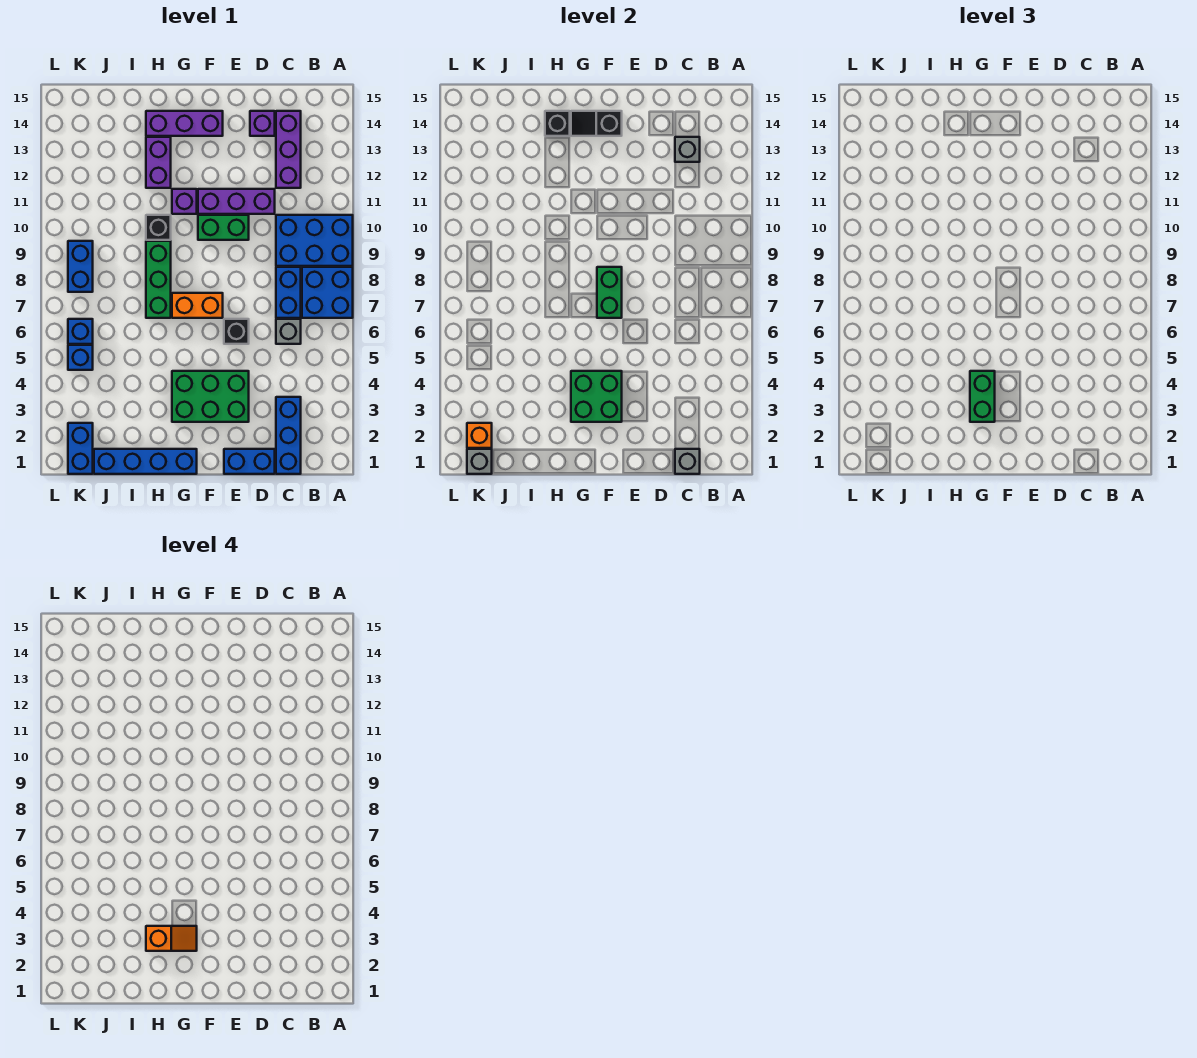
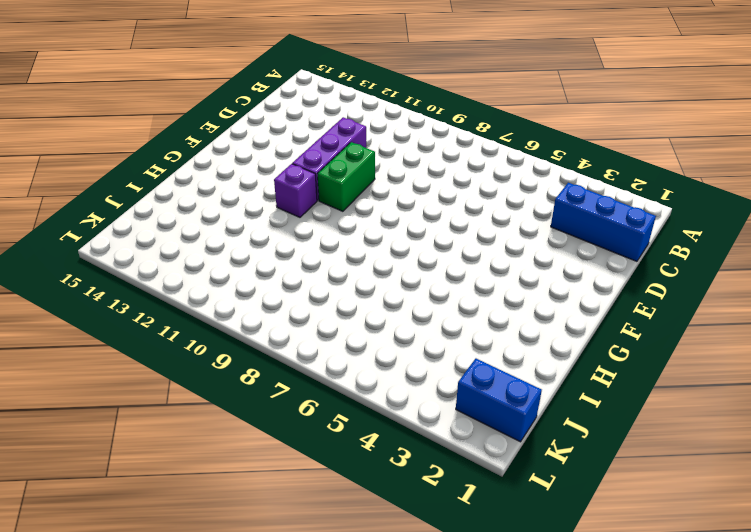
none -> blue 2x2 brick [302,267,353,318]
none -> blue 2x3 brick [276,215,353,266]
none -> grey 1x1 brick [276,319,301,344]
none -> blue 1x2 brick [276,267,301,318]

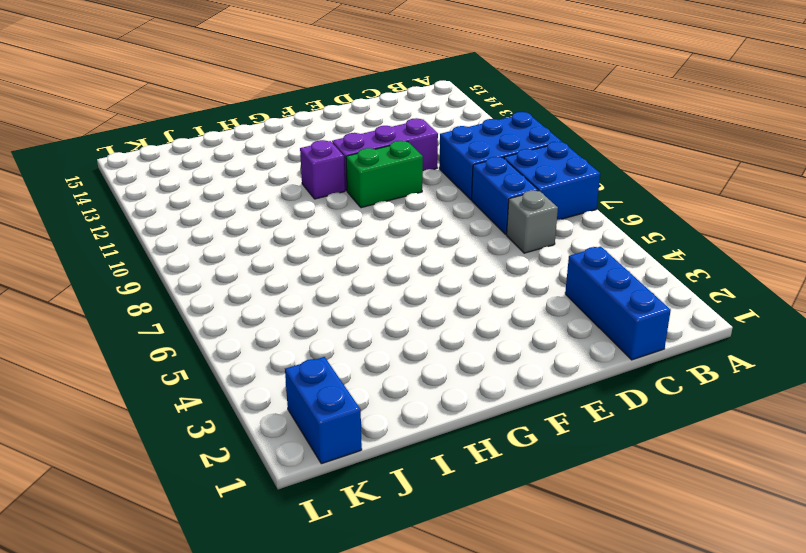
none -> purple 1x3 brick [276,111,301,188]
none -> blue 1x2 brick [224,449,275,474]
none -> purple 1x1 brick [250,111,275,136]
none -> green 2x3 brick [172,371,249,422]

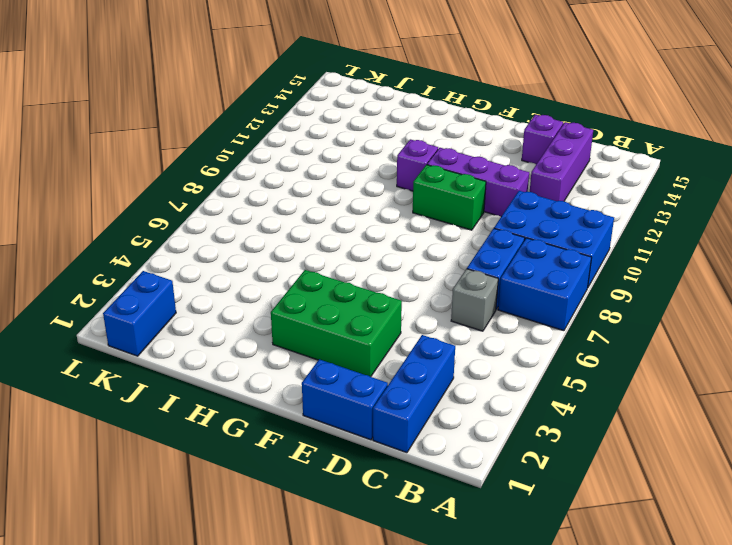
none -> black 1x1 brick [224,319,249,344]
none -> orange 1x2 brick [172,293,223,318]
none -> purple 1x3 brick [146,111,223,136]
none -> blue 1x4 brick [94,449,197,474]

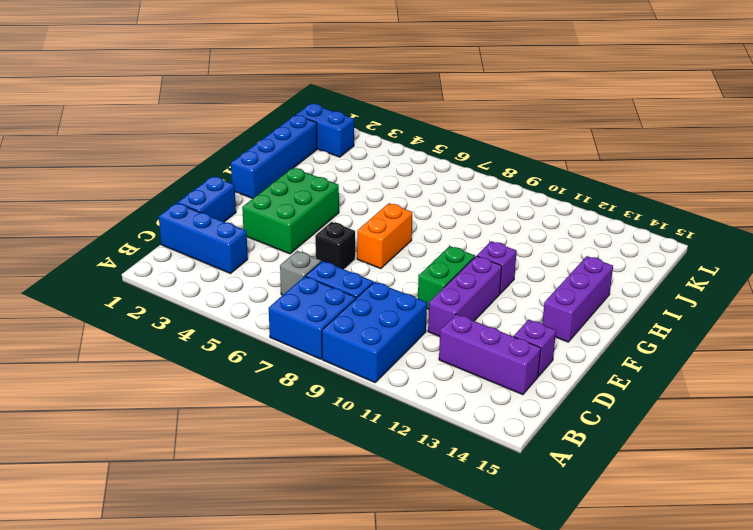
none -> green 1x3 brick [146,241,171,318]
none -> black 1x1 brick [146,215,171,240]
none -> purple 1x2 brick [146,137,171,188]
none -> blue 1x1 brick [68,345,93,370]

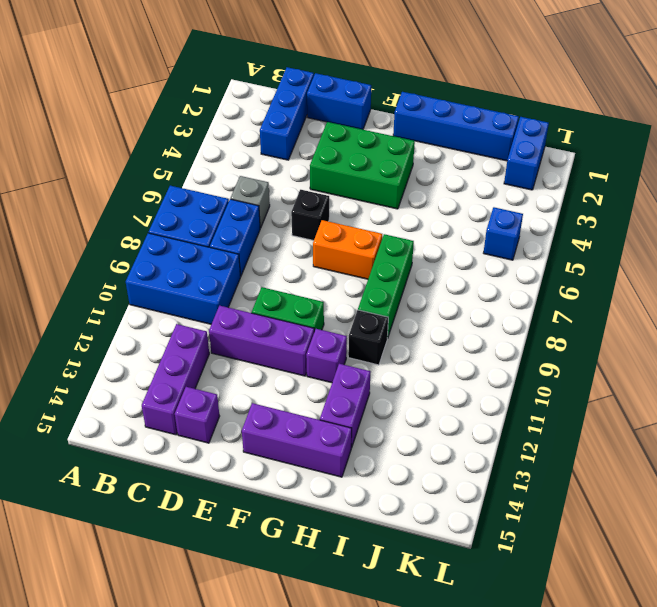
none -> blue 1x1 brick [68,319,93,344]
none -> blue 1x2 brick [68,241,93,292]
none -> grey 1x1 brick [675,449,700,474]
none -> grey 1x1 brick [675,137,700,162]

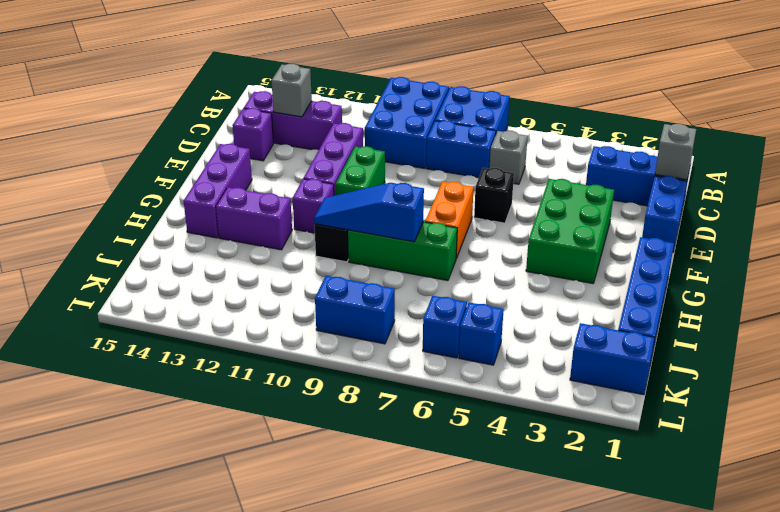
blue 1x3 slope [314,183,424,242] -> none
none -> green 2x2 brick [571,371,622,422]
none -> green 1x2 brick [597,267,622,318]
none -> black 1x2 slope [571,111,622,136]
none -> black 1x1 brick [545,111,570,136]

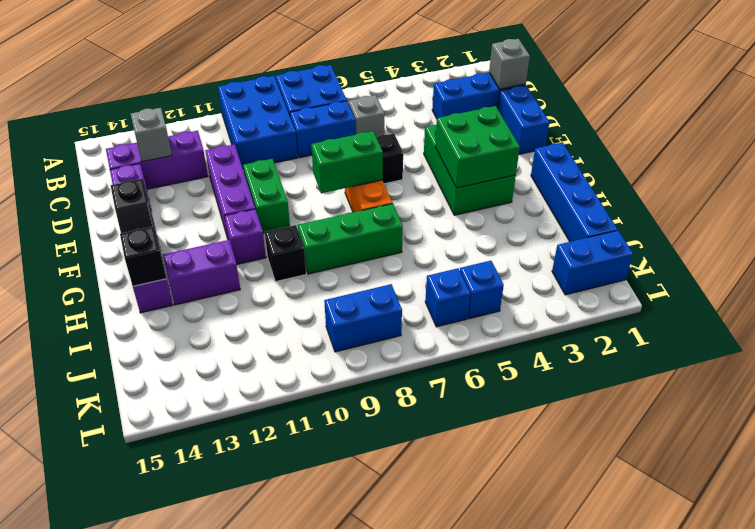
none -> grey 1x1 brick [467,449,492,474]
none -> orange 1x1 brick [467,423,492,448]
none -> green 1x2 brick [970,371,995,422]
none -> orange 1x2 slope [146,926,197,951]

